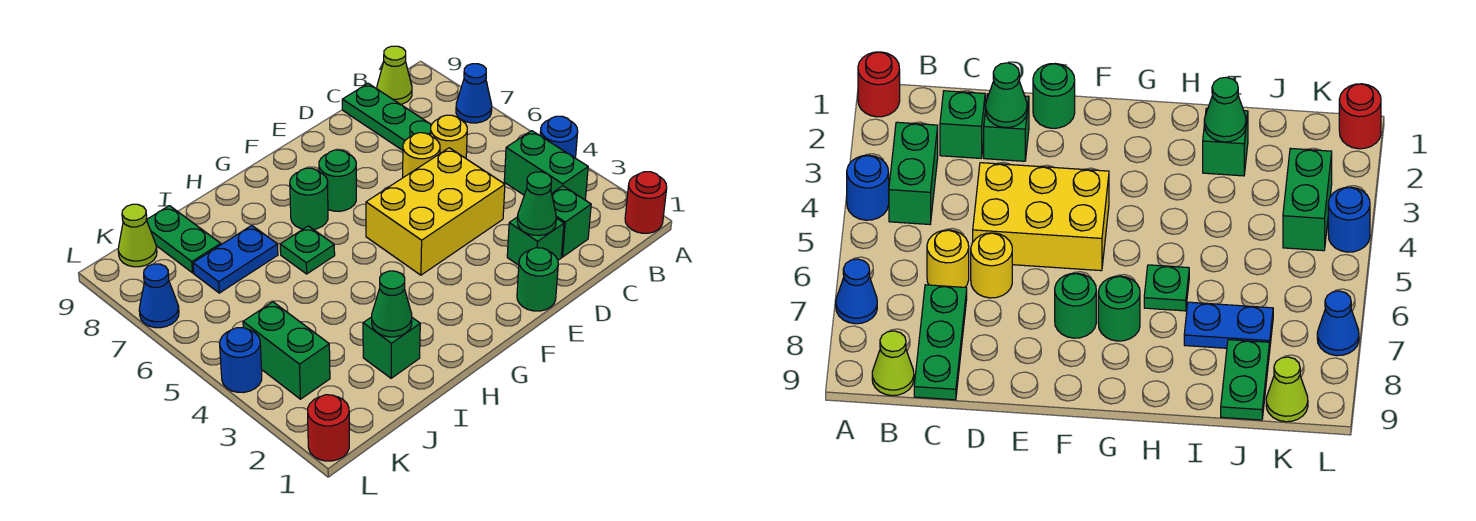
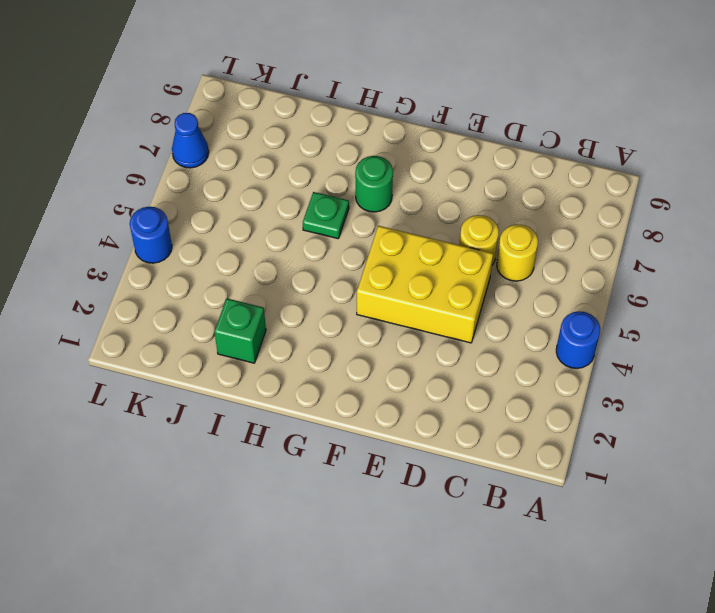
none -> red 1x1 round brick [625,172,667,233]
none -> blue 1x1 cone [456,64,492,123]
none -> green 1x2 brick [504,131,588,200]

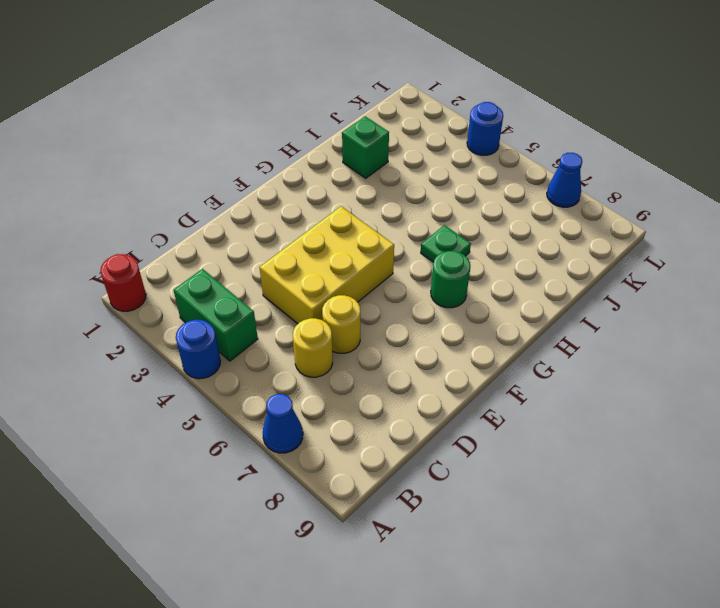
none -> lime 1x1 cone [377,46,412,104]
none -> green 1x1 brick [552,186,591,257]
none -> green 1x3 plate [342,83,431,150]

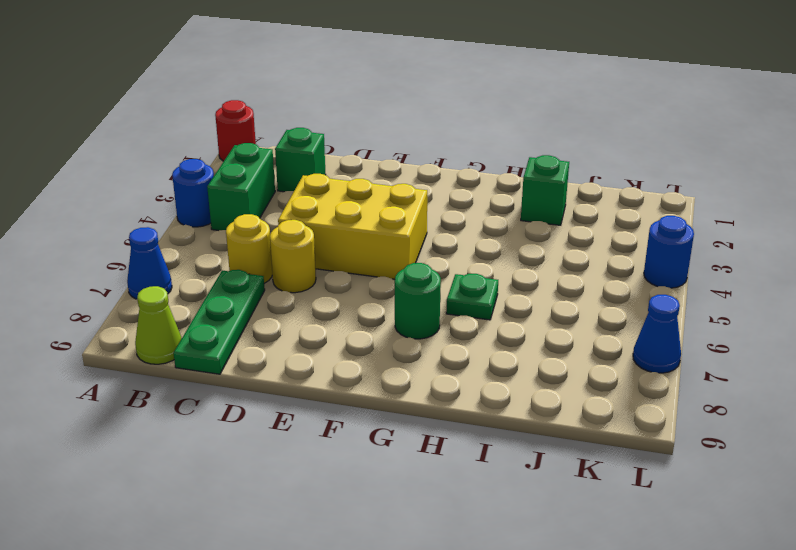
none -> green 1x1 brick [507,217,564,265]
none -> green 1x1 round brick [517,248,558,311]
none -> green 1x1 round brick [319,150,356,211]

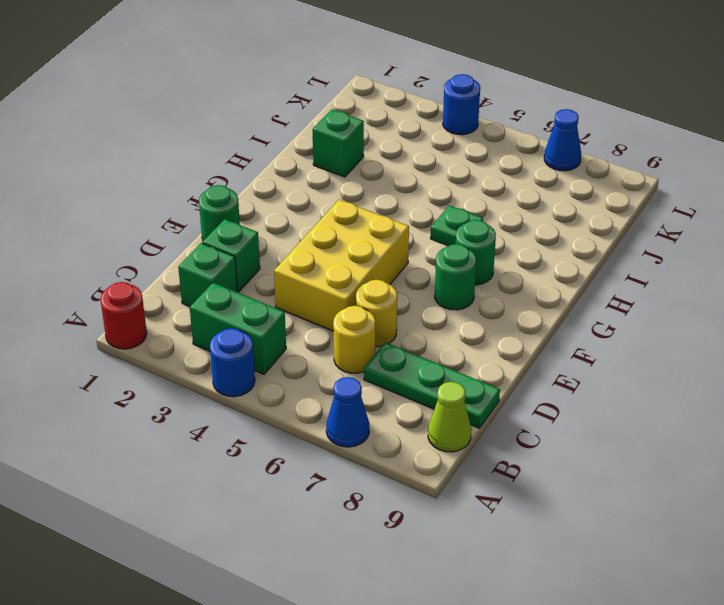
none -> blue 1x2 plate [193,225,278,293]
none -> green 1x2 plate [147,206,221,273]
none -> green 1x2 brick [243,302,330,399]

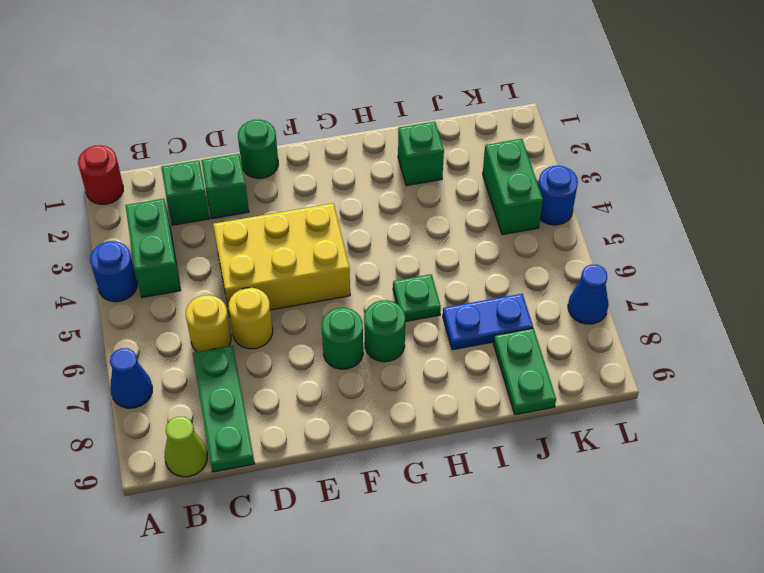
none -> lime 1x1 cone [118,204,157,267]
none -> red 1x1 round brick [308,395,349,461]
none -> green 1x1 cone [517,172,556,236]

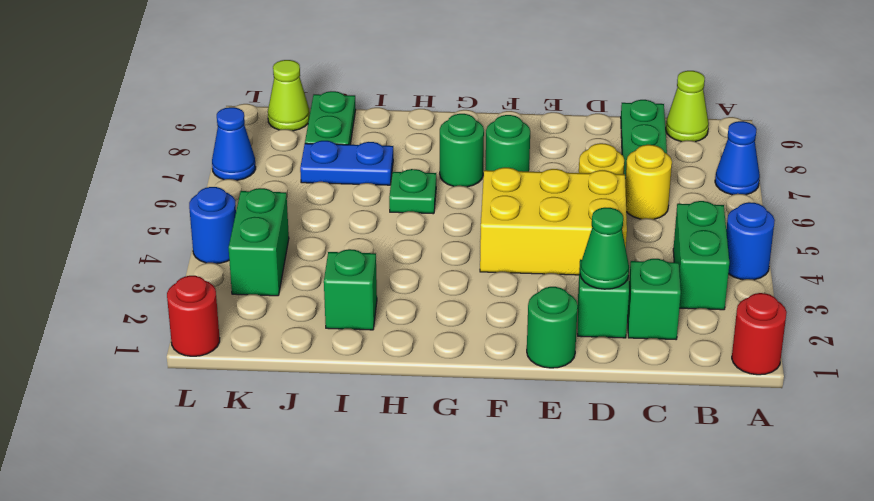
none -> green 1x1 cone [372,271,412,337]

